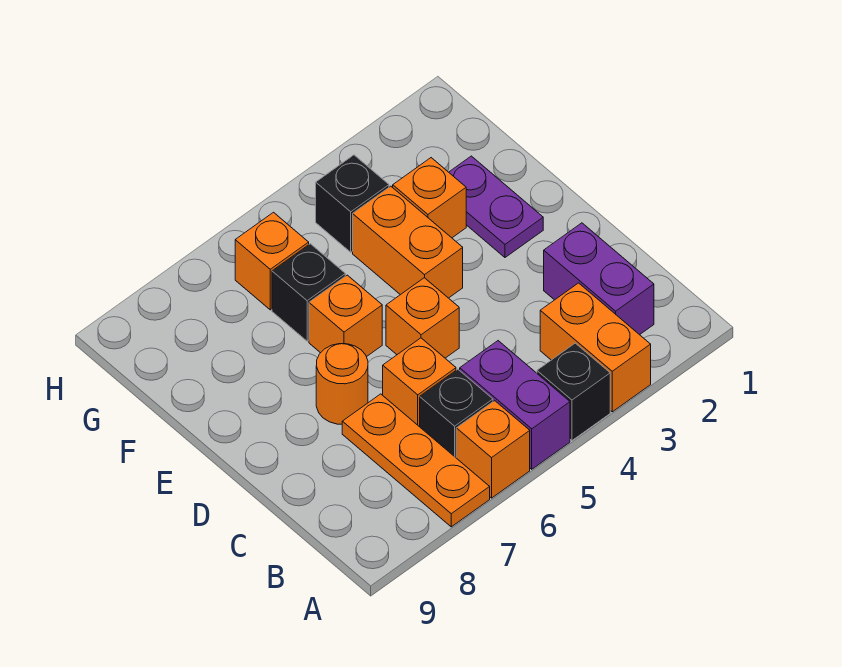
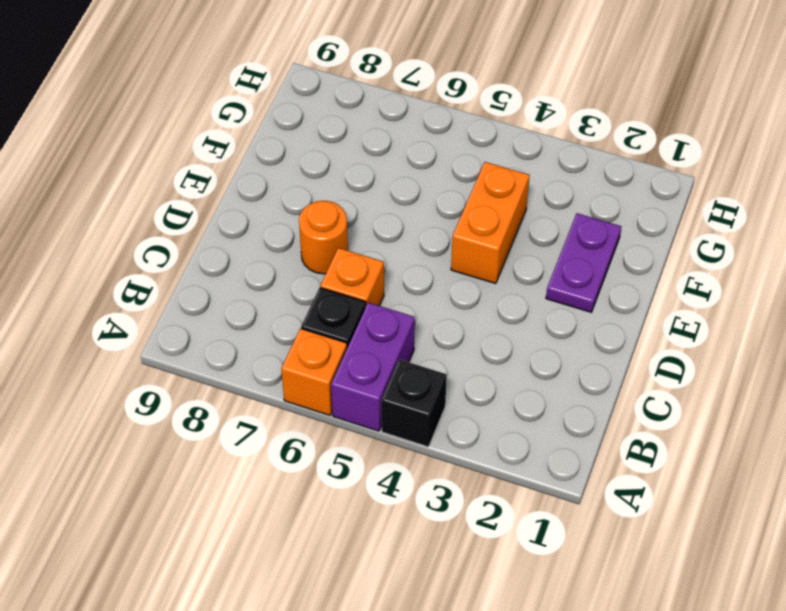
none -> orange 1x2 brick [540,283,651,412]
none -> orange 1x3 plate [342,394,490,527]
none -> purple 1x2 brick [544,223,654,335]

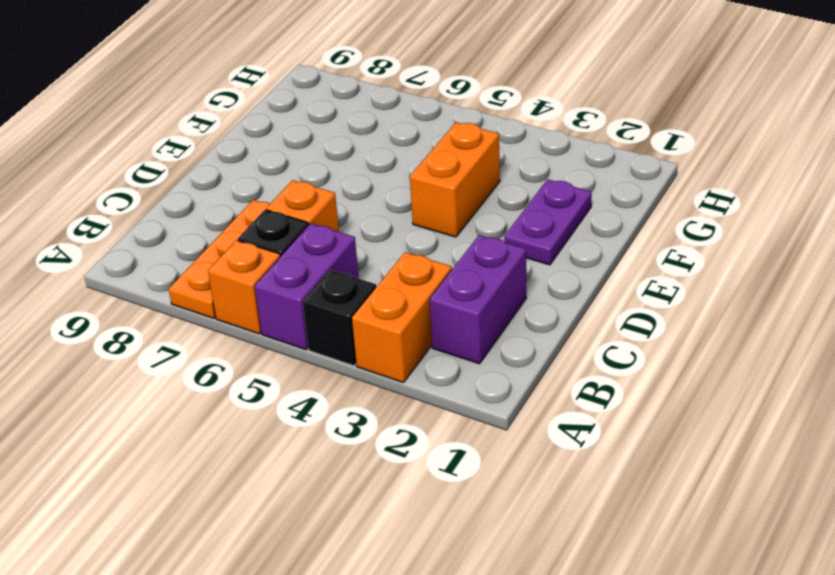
none -> orange 1x1 brick [386,278,459,358]
none -> orange 1x1 round brick [316,344,368,424]
none -> orange 1x1 brick [309,275,382,357]

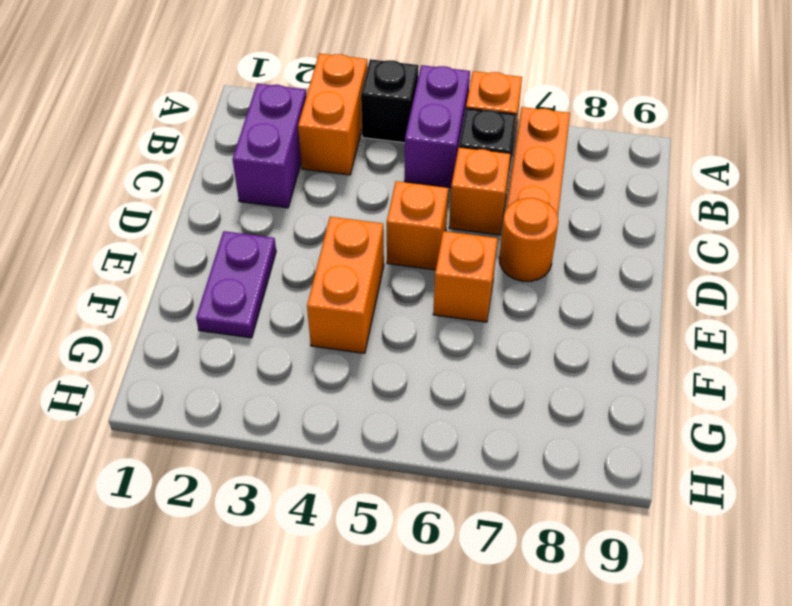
none -> orange 1x1 brick [393,158,466,238]
none -> black 1x1 brick [272,244,345,341]
none -> black 1x1 brick [316,155,389,252]

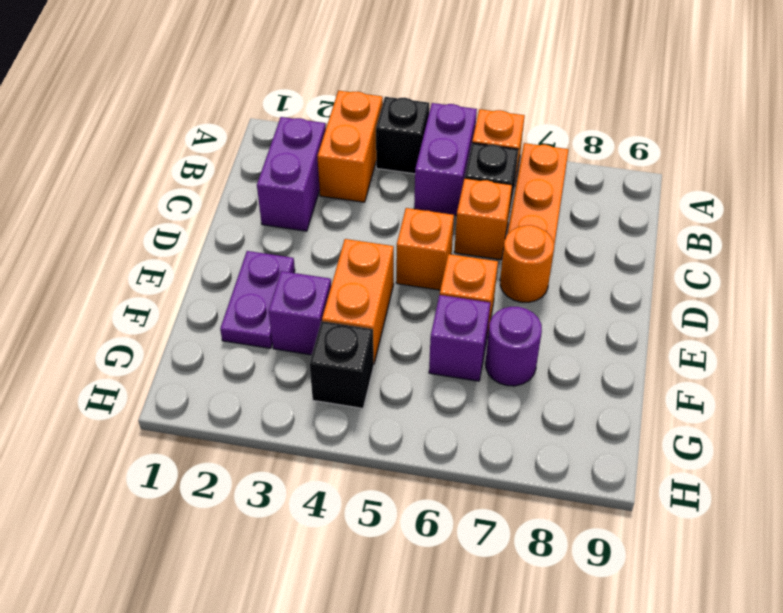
purple 1x1 brick [269,271,331,355] -> orange 1x1 brick [393,158,466,238]
purple 1x1 brick [429,295,490,381] -> black 1x1 brick [272,244,345,341]
purple 1x1 round brick [486,307,542,386] -> none
none -> orange 1x1 brick [235,212,309,310]

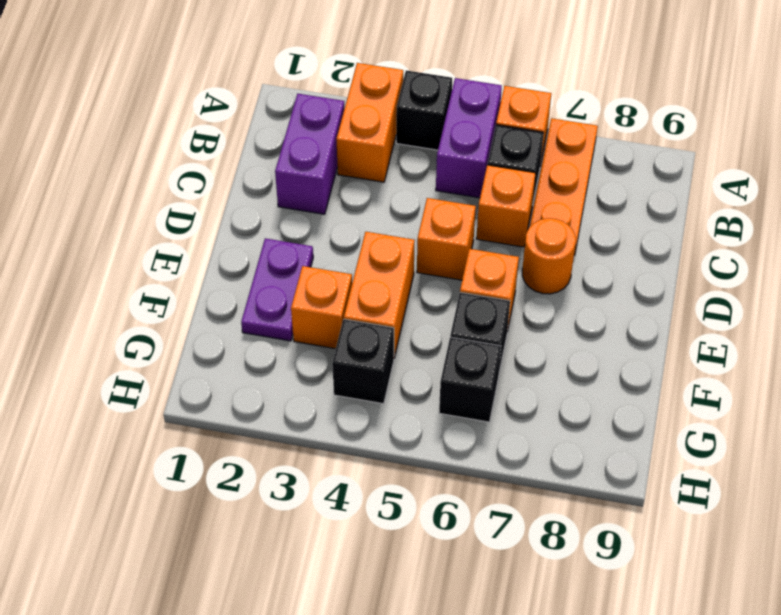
black 1x1 brick [439,337,501,422] -> orange 1x1 brick [235,212,309,310]

